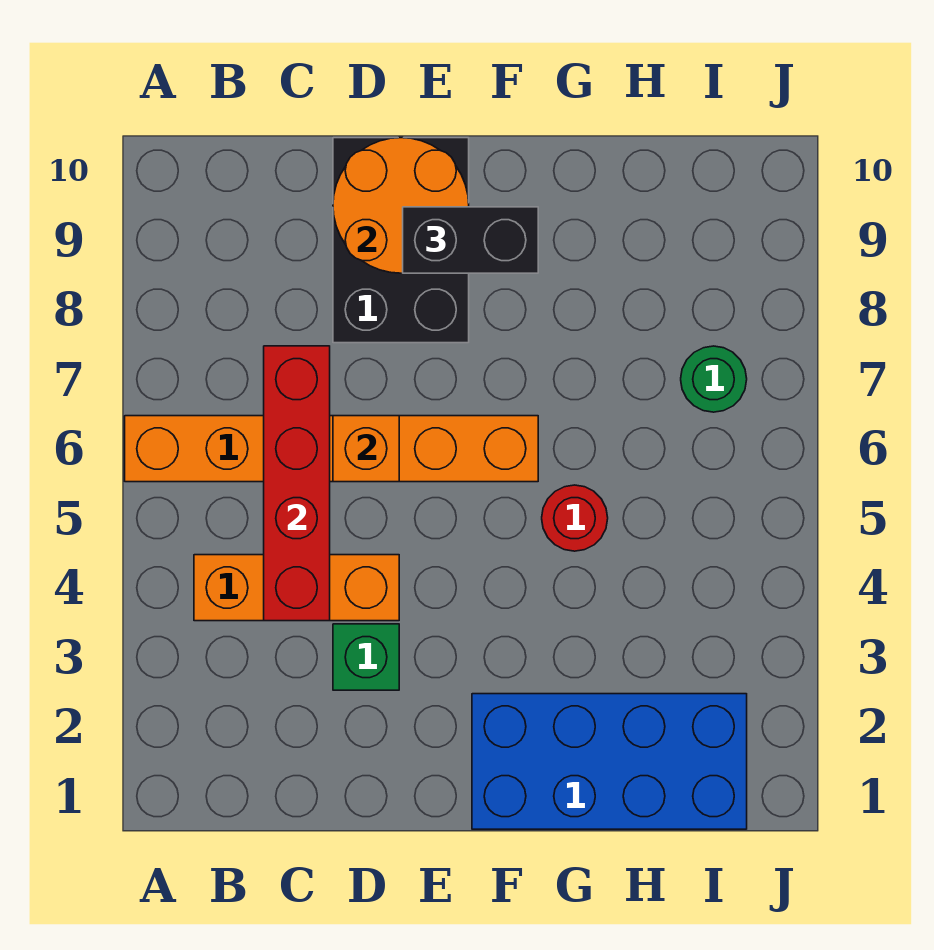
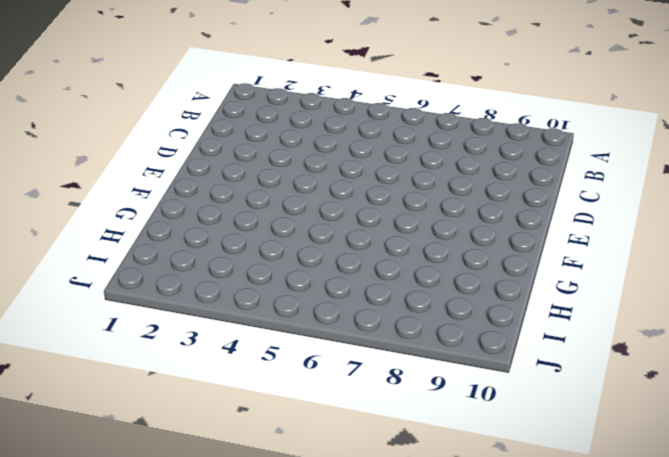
none -> orange 1x6 brick [125,416,538,482]
none -> orange 1x3 brick [194,555,399,621]

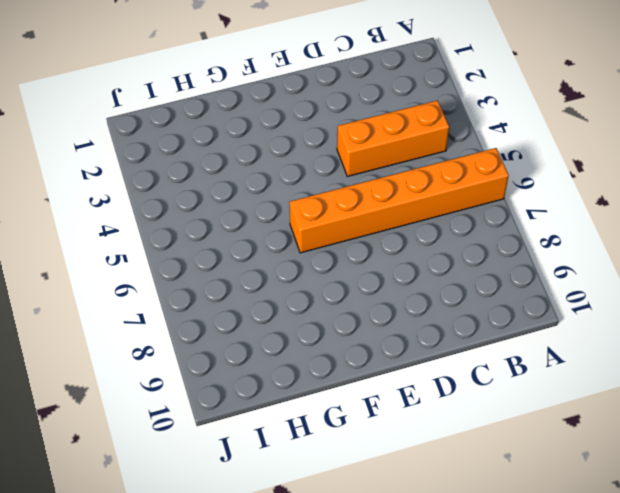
none -> green 1x1 brick [333,624,399,690]
none -> black 2x3 brick [333,138,469,343]

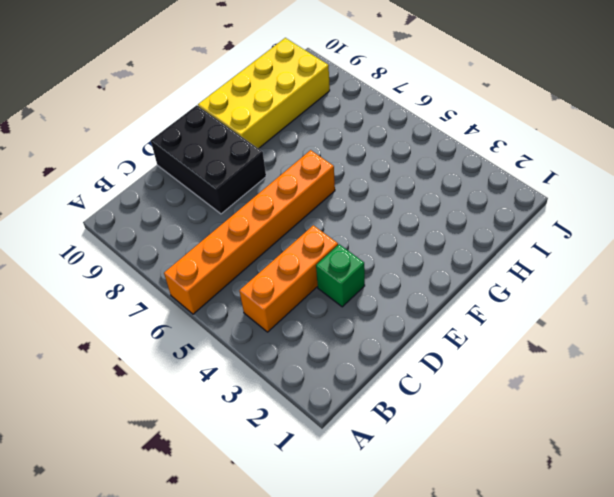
yellow 2x4 brick [198,38,330,149] -> none
none -> blue 2x4 brick [472,694,747,829]
none -> red 1x1 round brick [542,485,608,551]

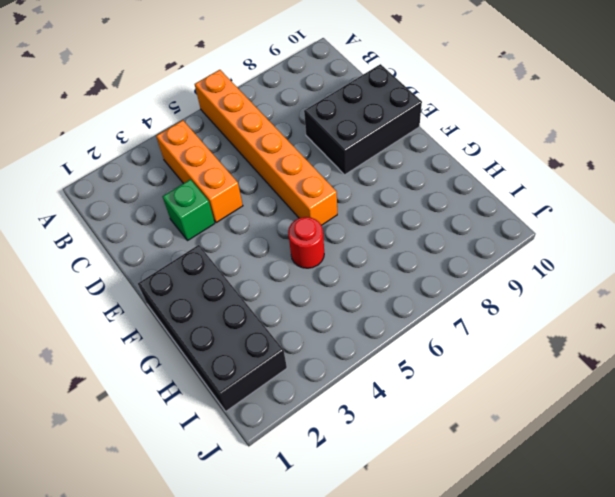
black 2x4 brick [138,245,287,411] -> blue 2x4 brick [472,694,747,829]
none -> green 1x1 round brick [681,346,747,412]
none -> red 1x4 brick [264,346,330,621]

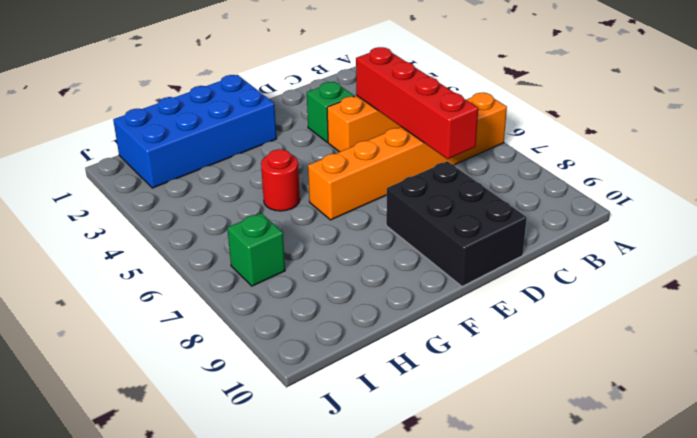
green 1x1 brick [227,213,285,286] -> green 1x1 round brick [681,346,747,412]
none -> orange 1x1 brick [333,416,399,482]
none -> orange 2x2 round brick [333,138,469,273]

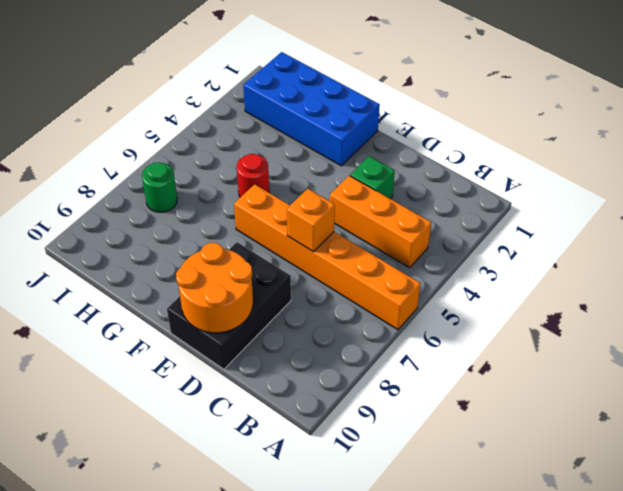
none -> red 1x4 brick [264,346,330,621]
none -> black 1x2 brick [403,207,538,273]

